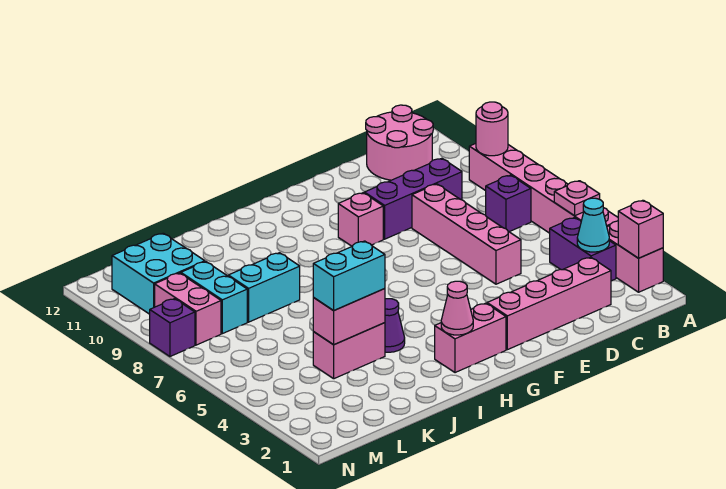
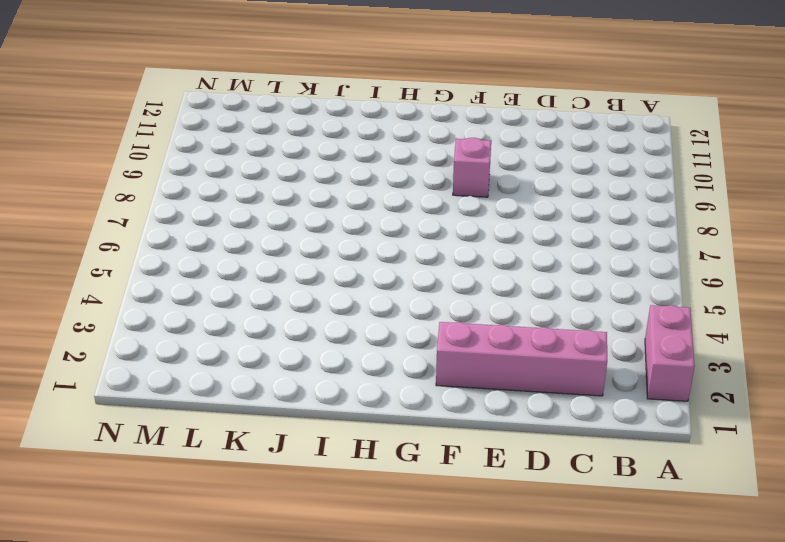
none -> pink 1x6 brick [469,144,618,233]
none -> purple 1x2 brick [550,218,616,281]
none -> purple 1x1 brick [486,175,531,232]

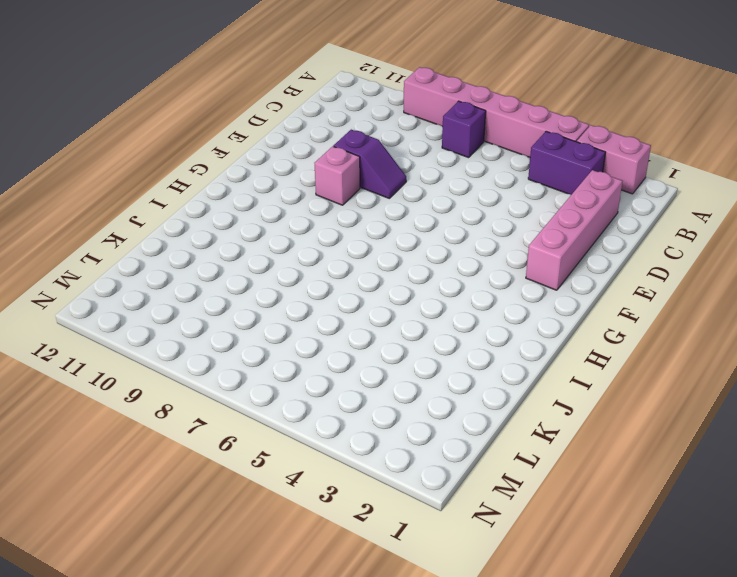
purple 1x2 slope [334,130,406,198] -> purple 1x3 brick [364,158,462,239]
none -> pink 2x2 round brick [366,105,433,180]
none -> pink 1x4 brick [412,184,521,284]
none -> pink 1x2 brick [435,303,506,373]

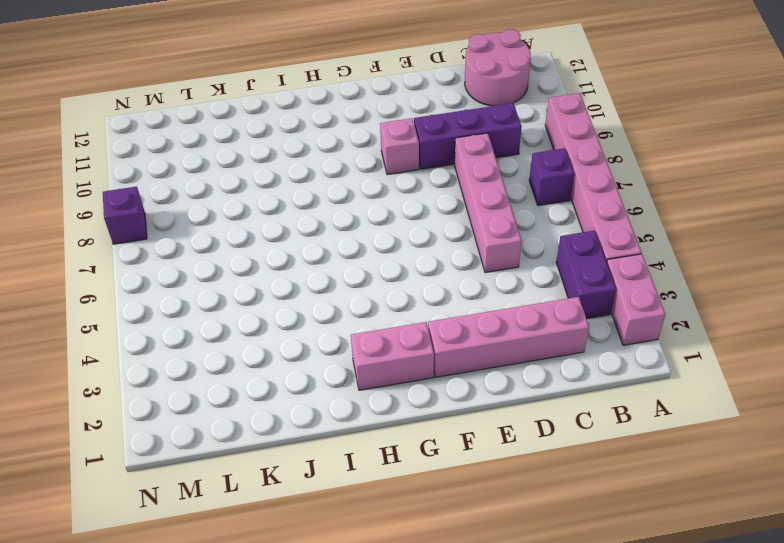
none -> purple 1x1 cone [385,299,405,352]
none -> pink 1x2 brick [313,323,385,379]
none -> cyan 1x2 brick [228,253,300,322]

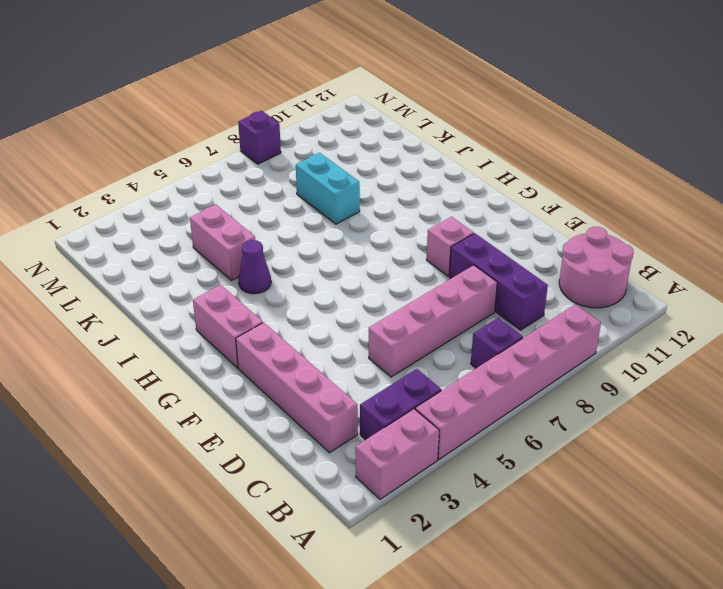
none -> cyan 1x2 brick [181,262,247,334]
none -> cyan 2x2 brick [112,233,205,314]
none -> pink 1x2 brick [155,273,221,345]

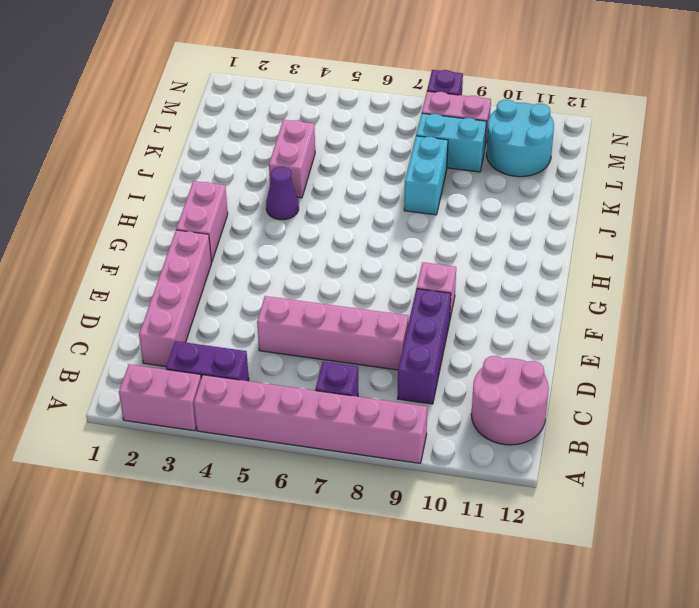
cyan 2x2 round brick [486,100,554,177] -> cyan 2x2 brick [112,233,205,314]
none -> pink 1x1 brick [618,200,663,258]
none -> pink 1x1 plate [554,181,600,216]
none -> pink 1x1 round brick [476,102,508,156]

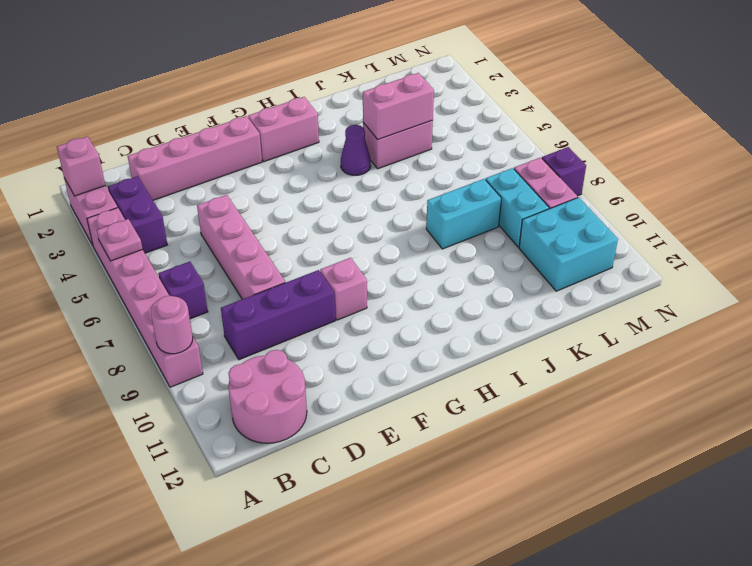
none -> cyan 1x1 cone [577,198,609,252]
none -> pink 1x1 cone [441,281,473,335]
none -> cyan 1x2 brick [313,241,385,311]

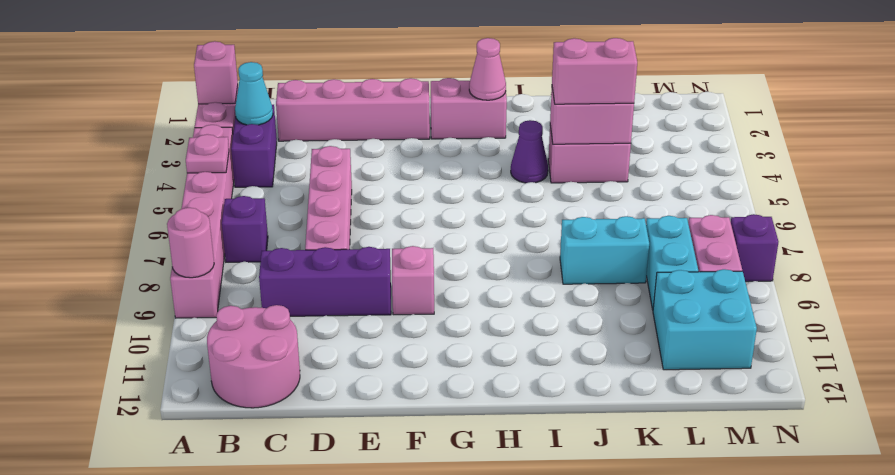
pink 1x2 brick [552,38,637,104] -> cyan 1x2 brick [313,241,385,311]

